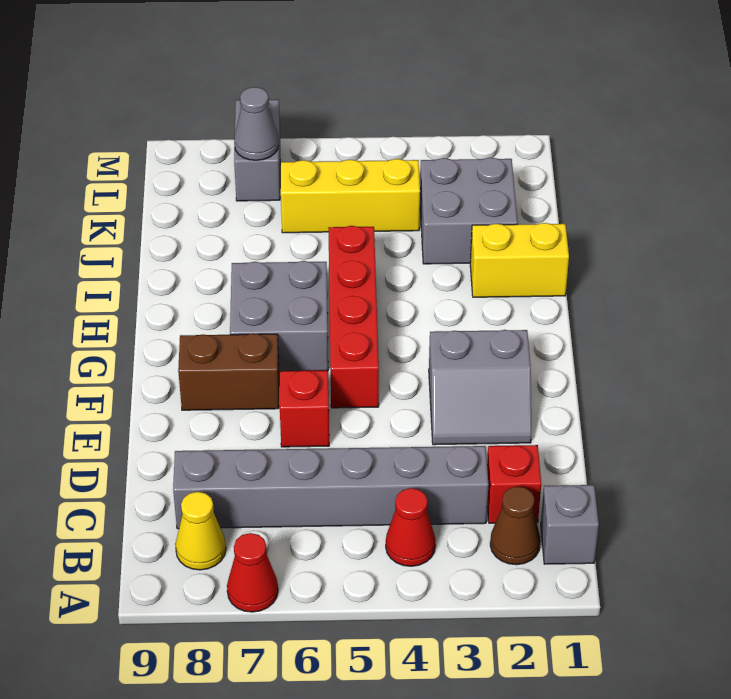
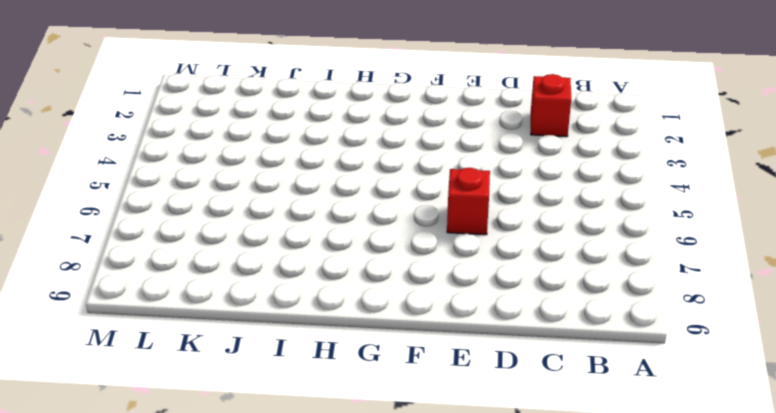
none -> red 1x1 cone [227,533,278,612]
none -> grey 1x1 brick [541,485,599,564]
none -> brown 1x1 cone [490,486,540,565]

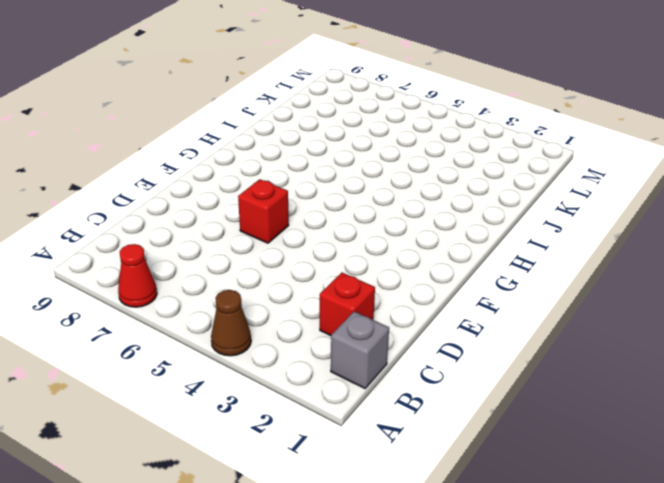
brown 1x1 cone [211,290,251,356] -> brown 1x1 cone moved to [490,486,540,565]
none -> red 1x1 cone [386,488,436,566]
none -> yellow 1x1 cone [175,492,226,570]
none -> grey 1x6 brick [173,446,488,529]

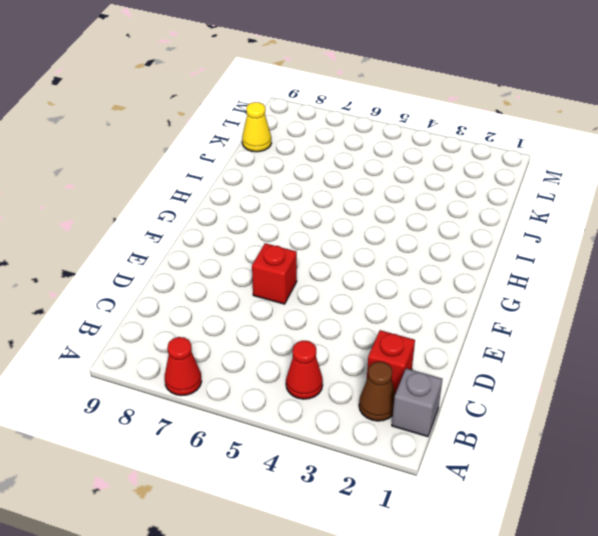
yellow 1x1 cone [242,102,271,152] -> yellow 1x1 cone moved to [175,492,226,570]
none -> grey 1x6 brick [173,446,488,529]
none -> grey 2x2 slope [429,330,531,445]
none -> red 1x4 brick [329,226,379,408]

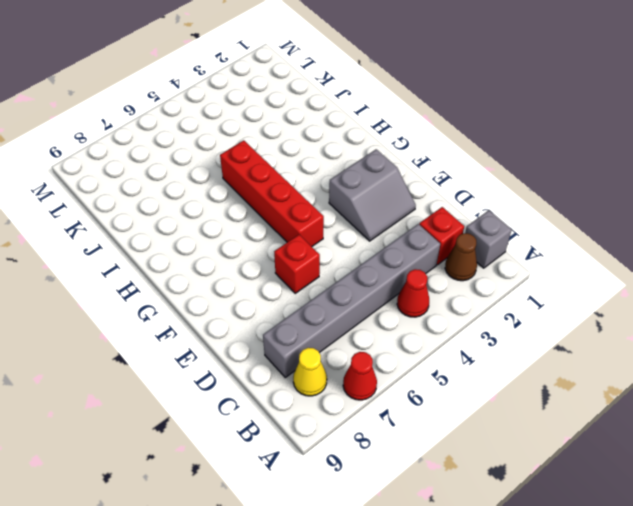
none -> brown 1x2 brick [178,334,279,410]
none -> grey 2x2 brick [230,261,328,372]
none -> yellow 1x2 brick [470,223,569,297]

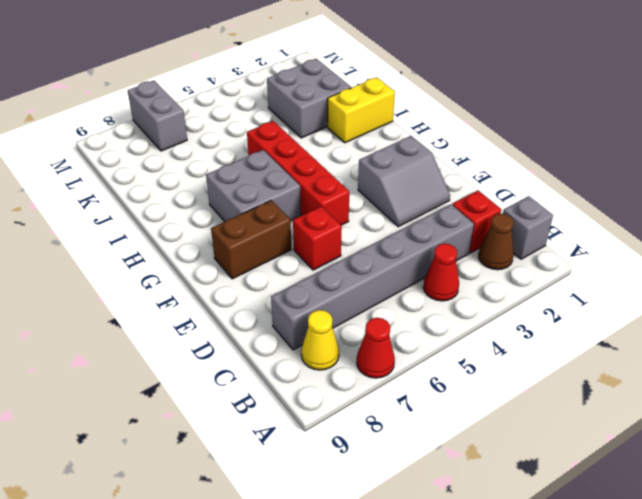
none -> yellow 1x3 brick [281,159,420,233]
none -> grey 1x1 cone [234,87,279,160]

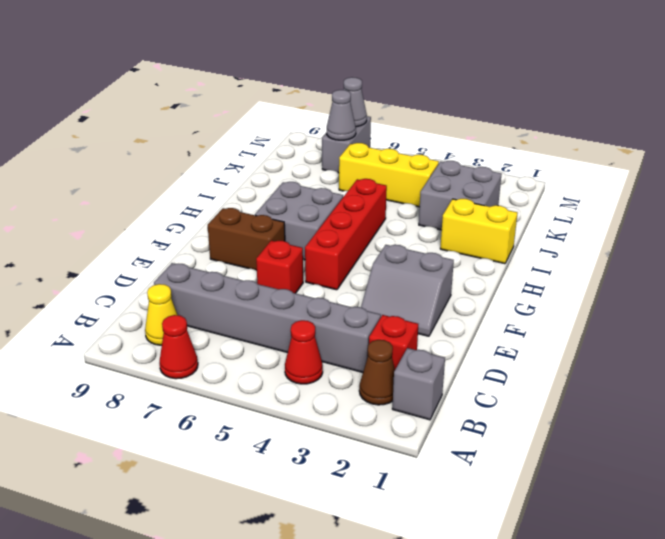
grey 1x1 cone [344,77,367,127] -> none

